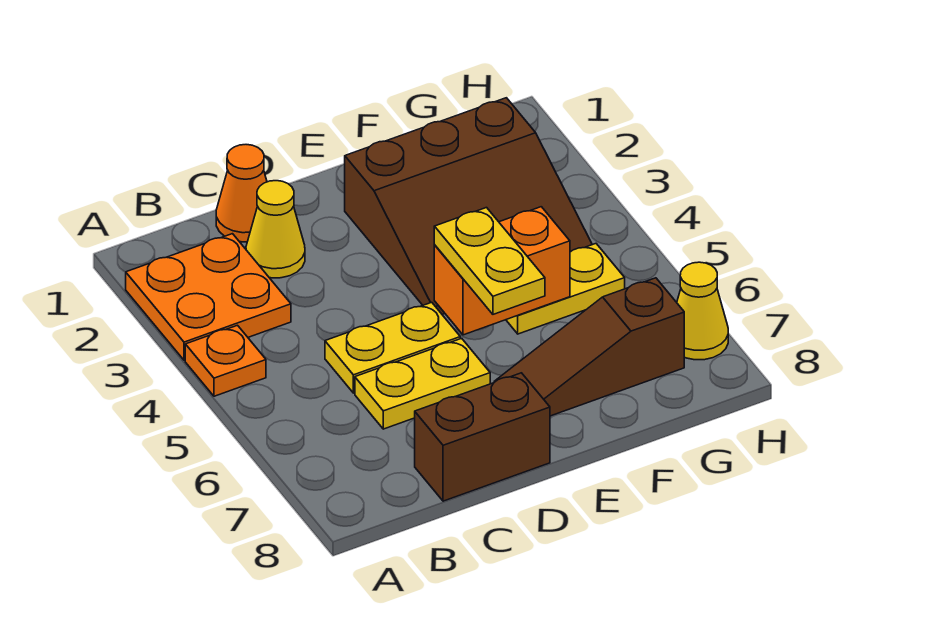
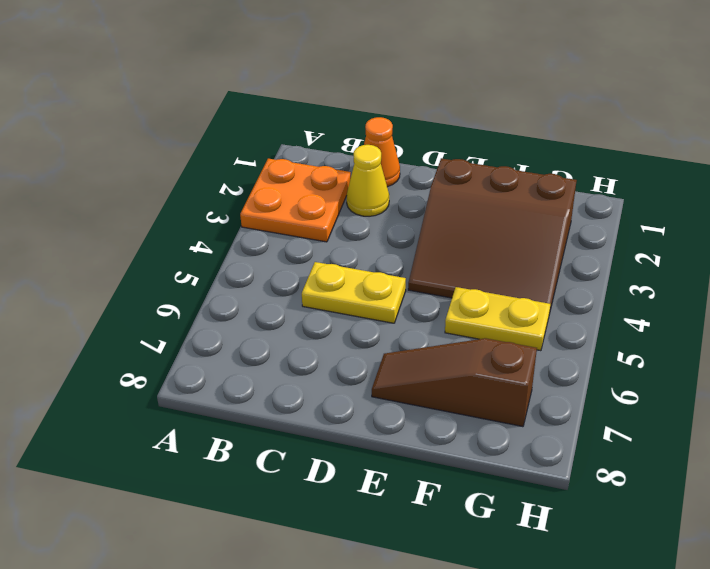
none -> orange 1x1 plate [185,325,266,396]
none -> yellow 1x2 plate [355,338,490,429]
none -> brown 1x2 brick [415,373,550,501]

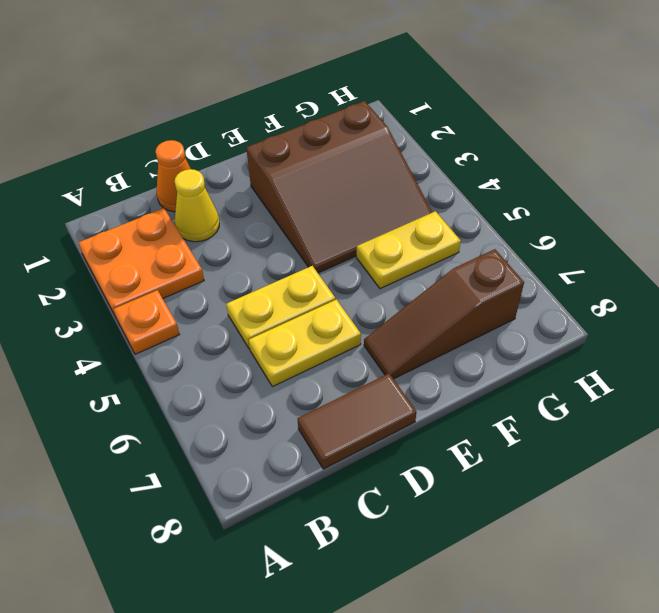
brown 1x2 tile [298,373,416,469] -> brown 1x2 brick [415,373,550,501]
none -> yellow 1x1 cone [677,262,728,360]
none -> orange 1x2 brick [434,207,570,335]
none -> yellow 1x2 plate [434,208,545,314]

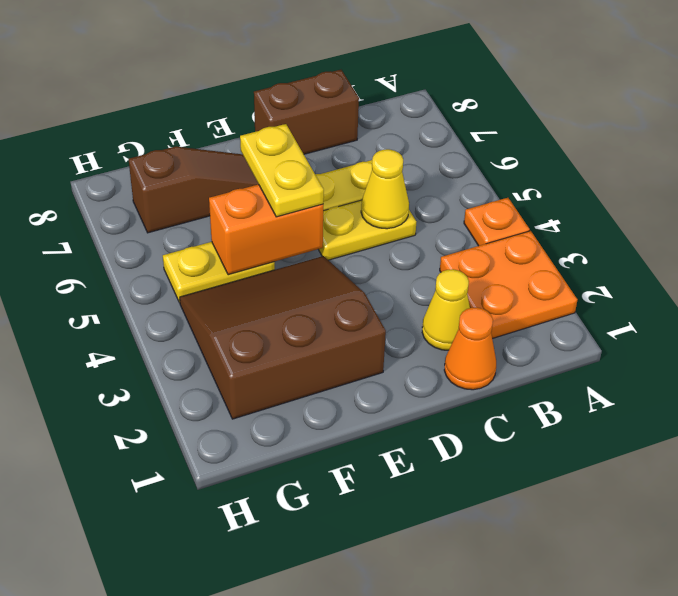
yellow 1x1 cone [361,149,409,229] -> yellow 1x1 cone moved to [677,262,728,360]

